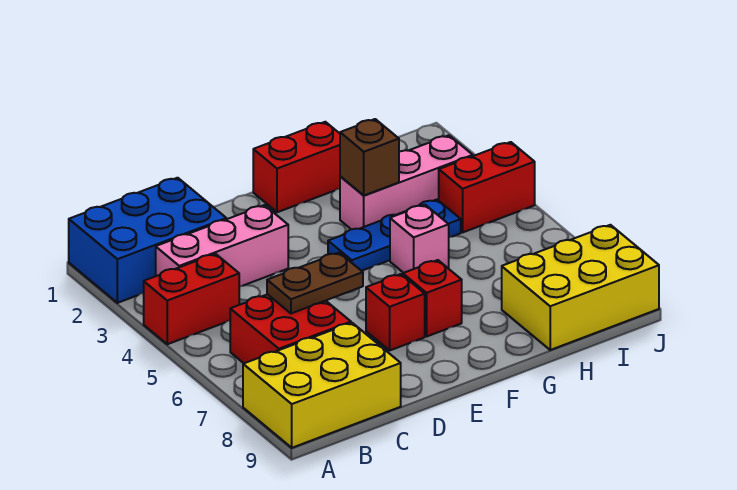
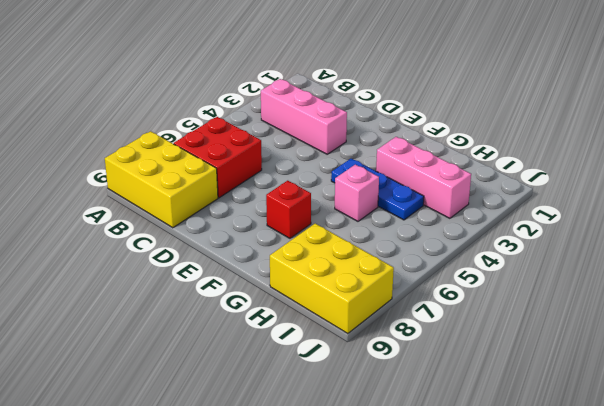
none -> blue 2x3 brick [69,178,226,303]
none -> red 1x2 brick [144,254,239,344]
none -> red 1x1 brick [366,274,425,350]

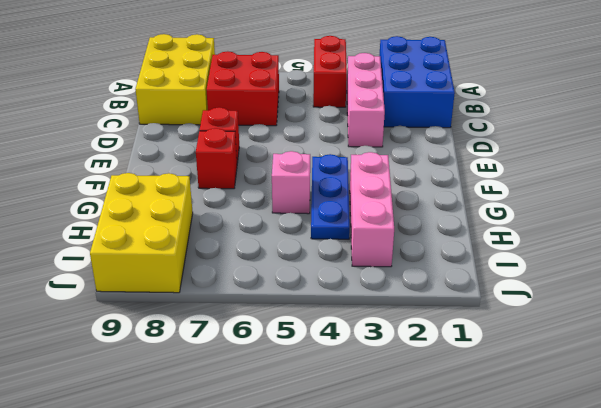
none -> red 1x2 brick [253,122,340,212]
none -> red 1x2 brick [439,142,535,232]
none -> brown 1x2 plate [267,253,363,313]

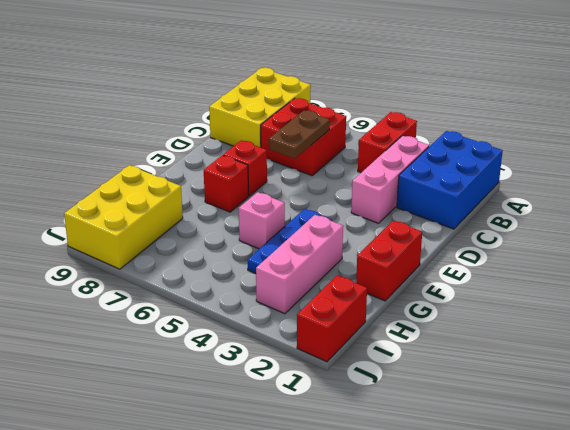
red 1x2 brick [297,275,367,362] -> red 1x2 brick moved to [439,142,535,232]
none -> brown 1x1 brick [340,119,399,195]

